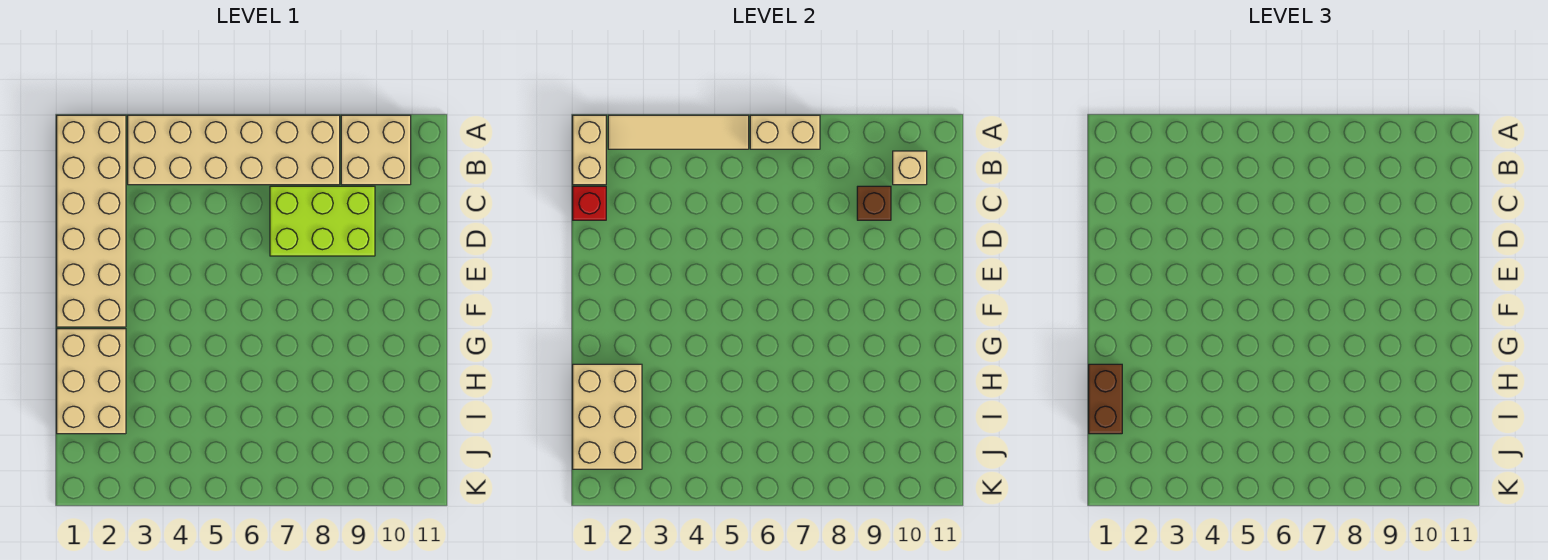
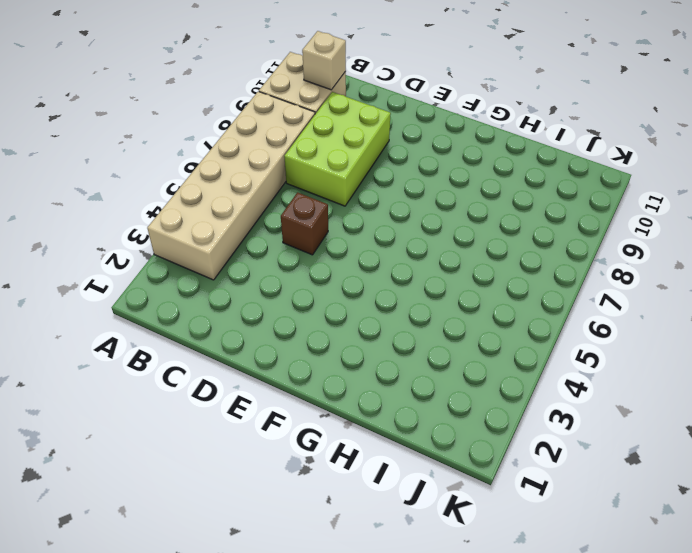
brown 1x1 brick [281,192,328,255] -> brown 1x1 brick moved to [857,186,891,220]
none -> tan 2x6 brick [57,115,126,327]
none -> tan 2x3 brick [57,329,126,434]
none -> tan 1x2 brick [573,115,606,185]

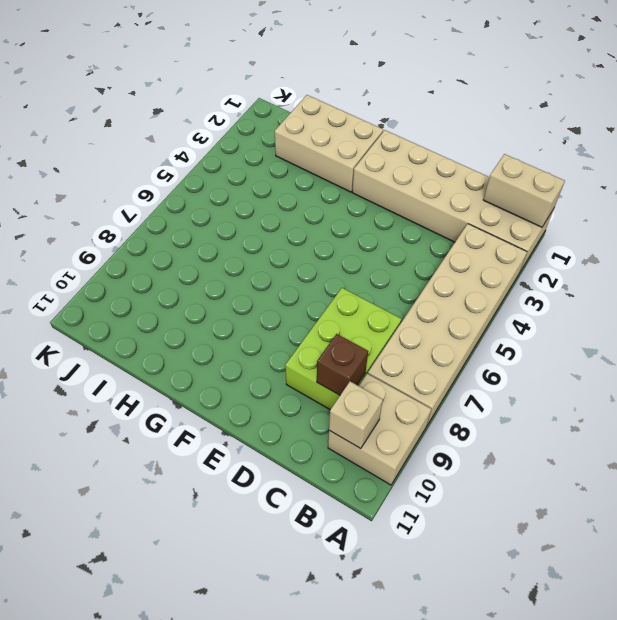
none -> tan 1x4 tile [608,115,749,149]
none -> tan 1x2 brick [750,115,820,149]
none -> red 1x1 brick [573,186,606,220]

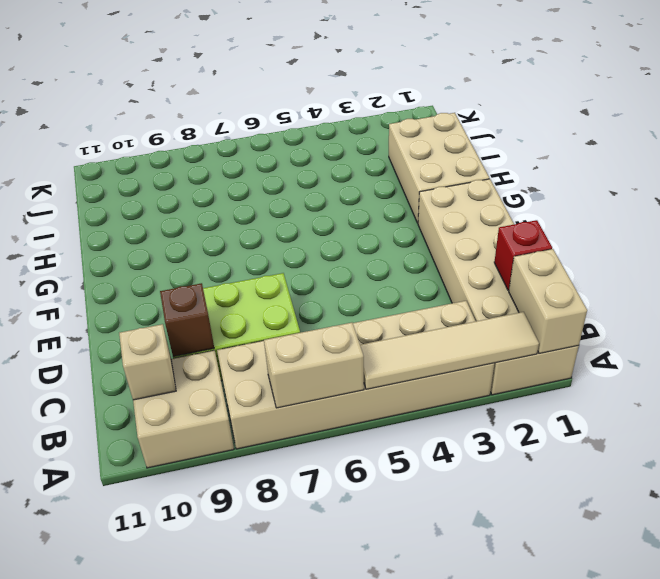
none -> tan 2x3 brick [573,364,642,469]
none -> brown 1x2 brick [1089,364,1122,434]

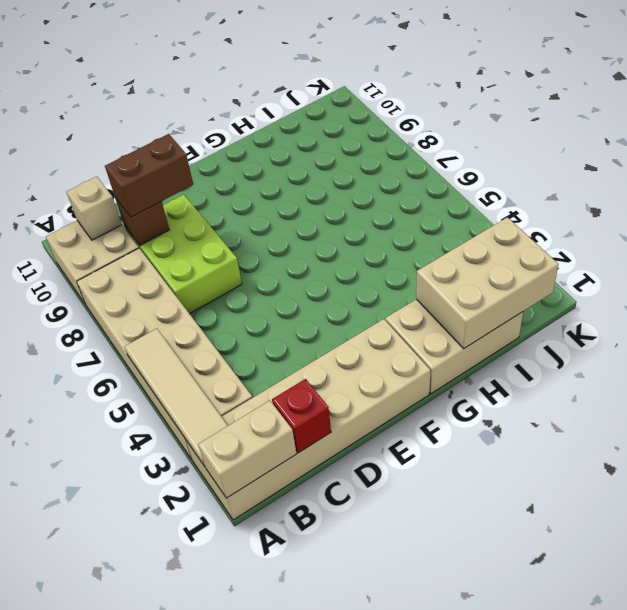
brown 1x2 brick [105,134,193,217] -> brown 1x2 brick moved to [1089,364,1122,434]
none -> tan 1x2 brick [750,115,820,149]

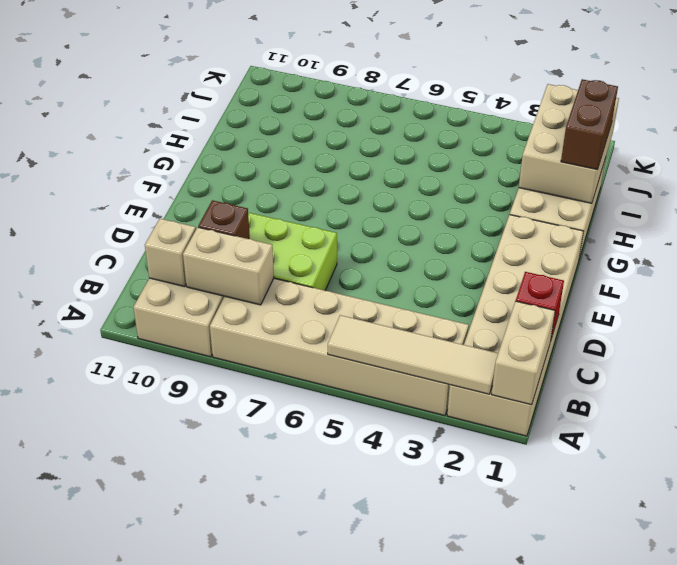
tan 1x2 brick [183,227,274,305] -> tan 1x2 brick moved to [750,115,820,149]

